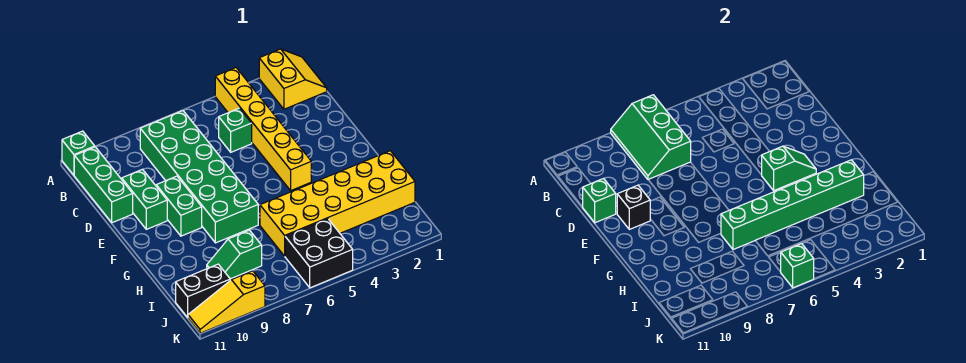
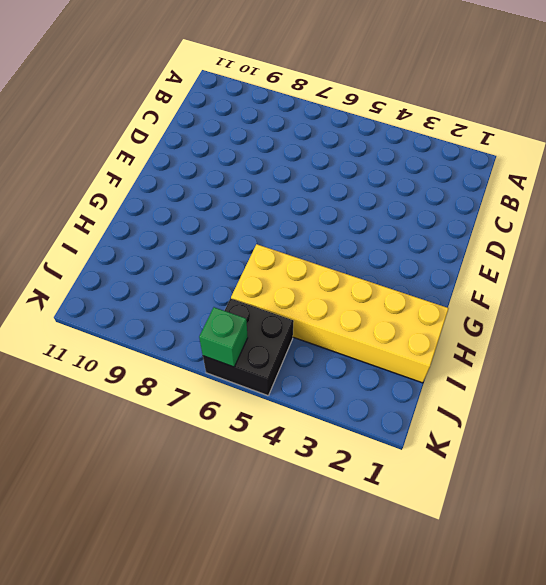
none -> yellow 2x2 slope [259,49,327,109]
none -> yellow 1x6 brick [215,68,311,190]
none -> green 1x1 brick [62,131,95,175]

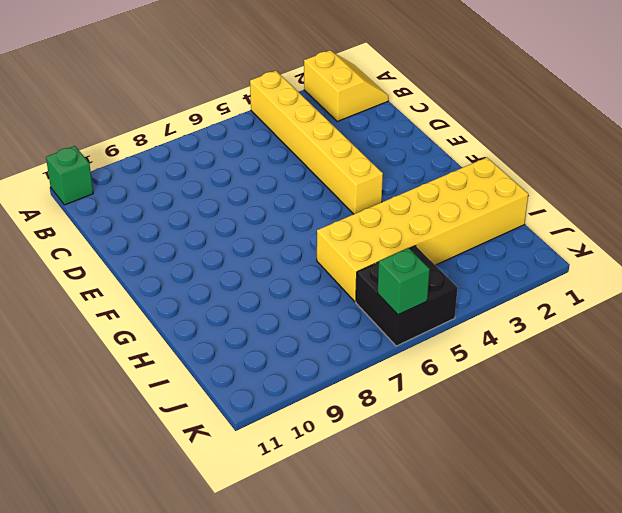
none -> green 2x6 brick [140,111,258,243]
none -> green 1x3 brick [74,147,133,223]
none -> green 1x1 brick [219,108,252,152]

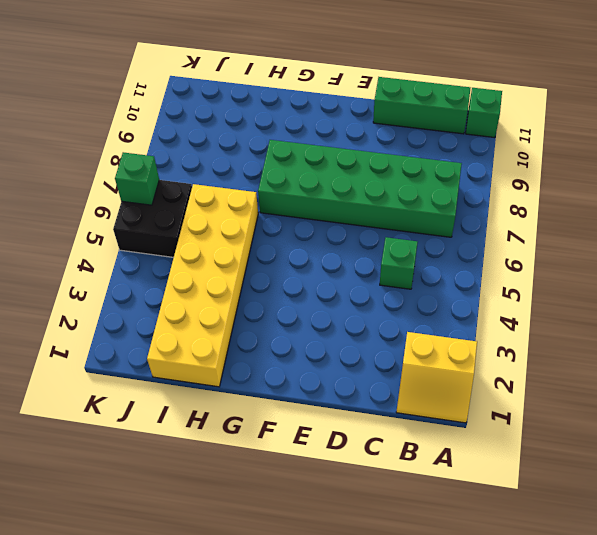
none -> yellow 1x6 brick [215,68,311,190]
none -> green 1x2 brick [122,169,167,229]
none -> green 1x2 brick [156,176,202,236]

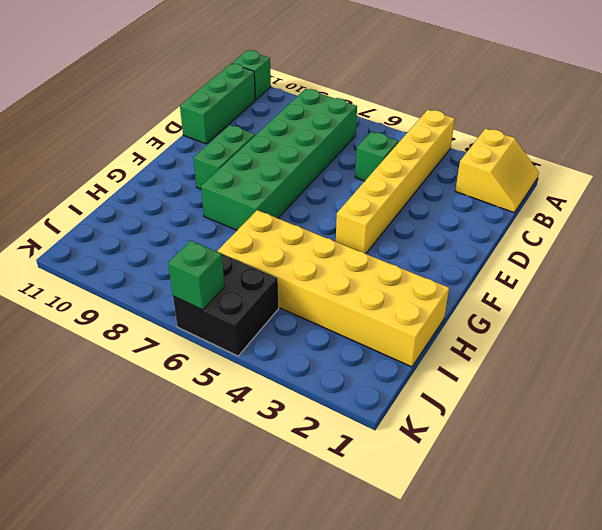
none -> green 1x2 brick [122,169,167,229]
none -> green 1x2 slope [207,230,262,279]
none -> black 1x2 brick [176,264,230,317]

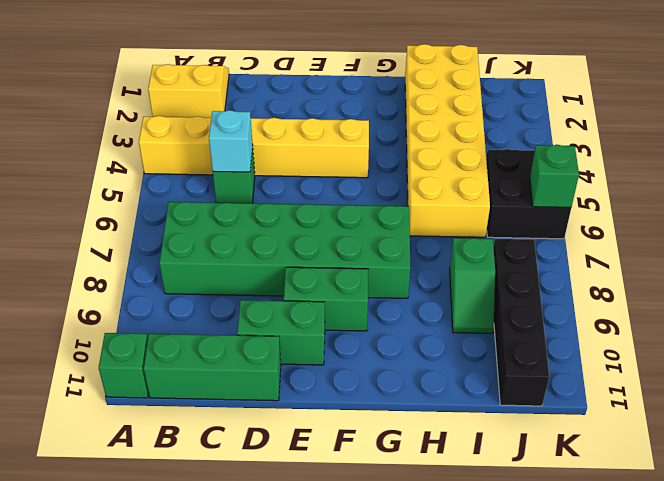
cyan 1x1 brick [209,110,253,172] -> none
black 1x4 brick [493,239,549,406] -> black 1x2 brick [176,264,230,317]
none -> yellow 1x3 slope [188,271,265,333]
none -> green 2x3 slope [611,95,691,180]
none -> green 1x1 brick [583,179,616,223]

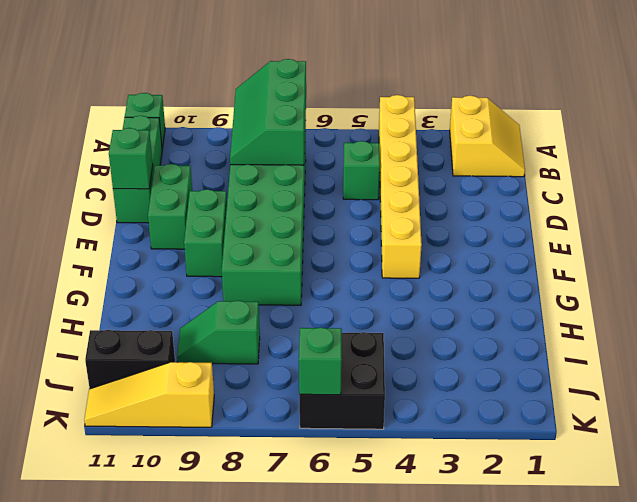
none -> yellow 2x6 brick [260,151,415,256]
none -> black 1x1 brick [617,185,650,229]
none -> green 1x2 slope [762,146,816,190]

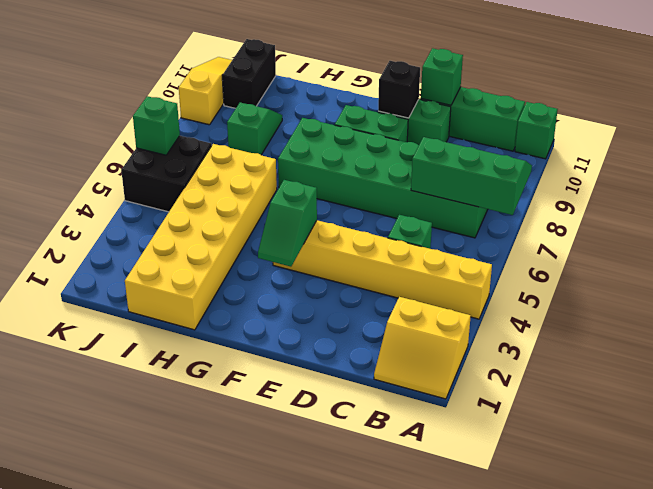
none -> green 1x6 brick [721,160,864,250]

